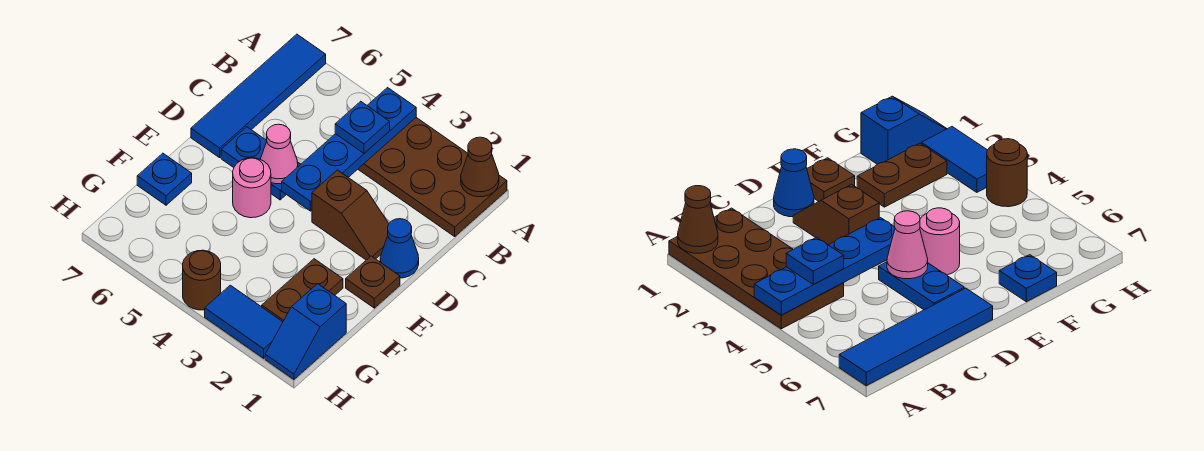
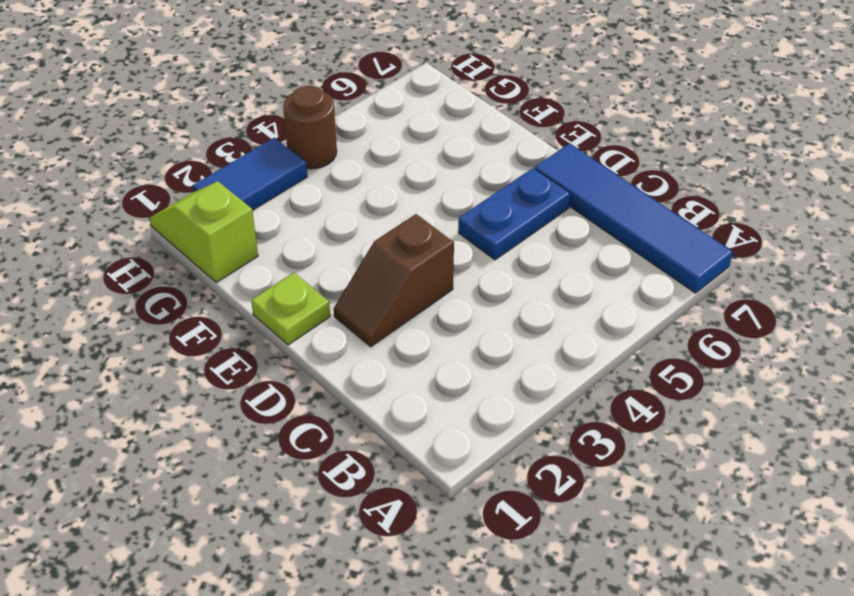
lime 1x1 plate [251,272,330,345] -> brown 1x1 plate [346,256,400,308]
lime 1x2 slope [150,181,258,282] -> blue 1x2 slope [265,284,346,379]
none -> brown 2x4 plate [358,118,507,236]
none -> blue 1x1 cone [380,219,419,278]
none -> pink 1x1 round brick [233,158,271,218]

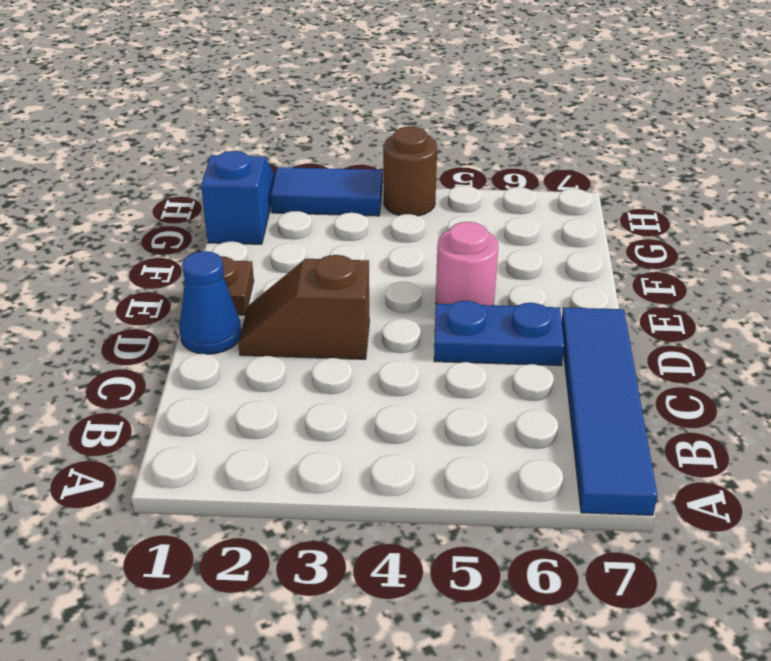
none -> brown 2x4 plate [358,118,507,236]
none -> brown 1x2 plate [262,259,343,322]
none -> blue 1x1 plate [137,153,192,205]

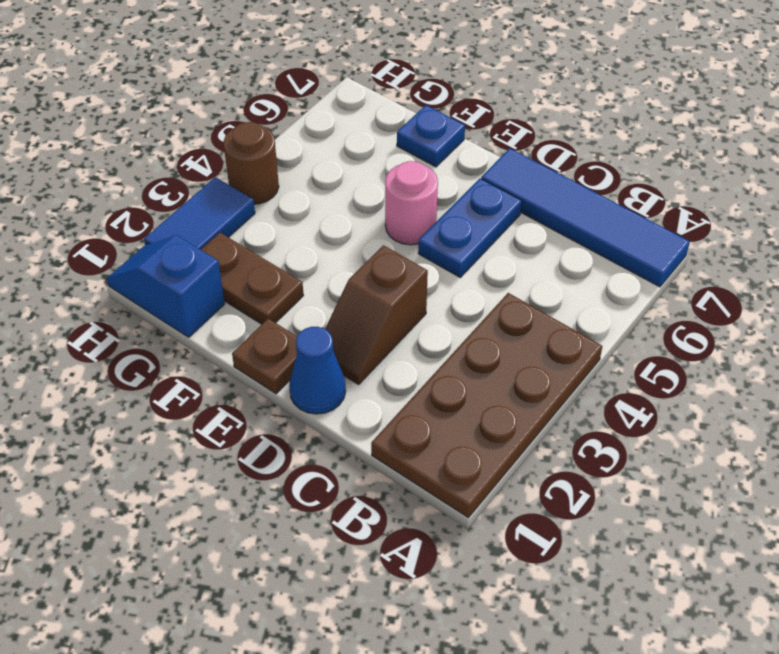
none -> brown 1x1 cone [461,137,499,197]
none -> blue 1x4 plate [282,88,416,211]
none -> pink 1x1 cone [260,124,298,184]

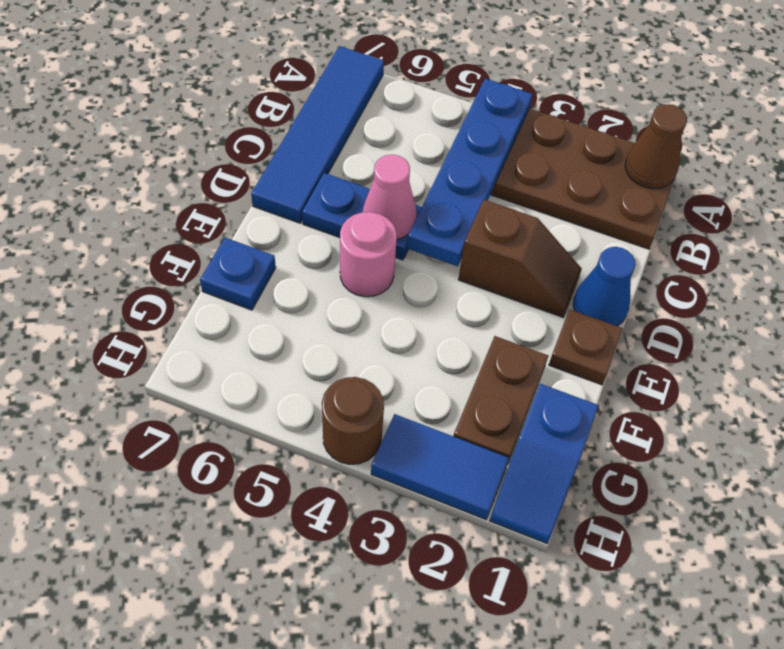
none -> blue 1x1 plate [335,101,390,153]

